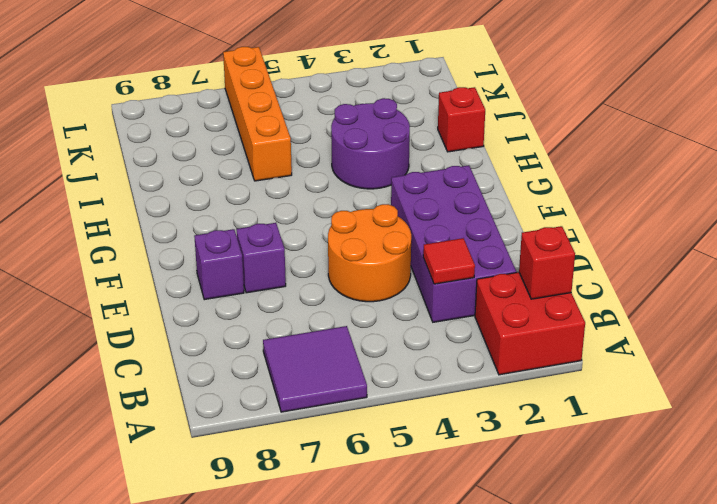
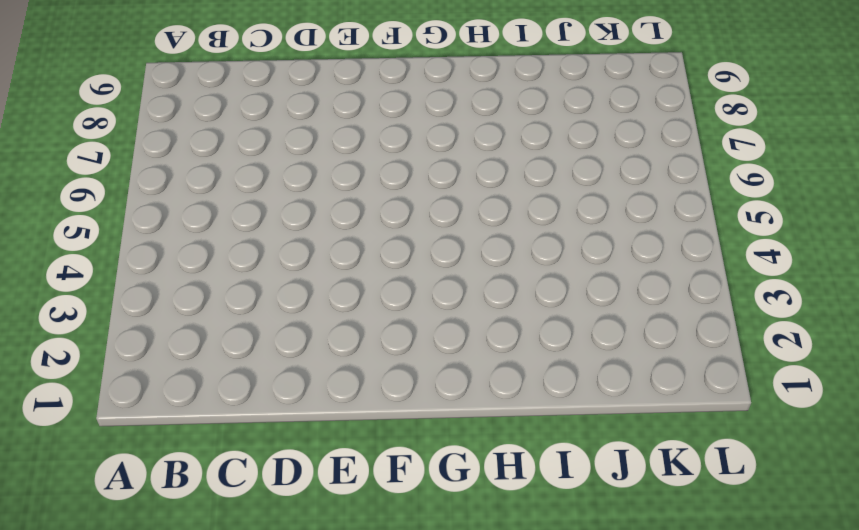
none -> red 2x2 brick [475,272,585,375]
none -> purple 2x2 tile [263,326,367,412]

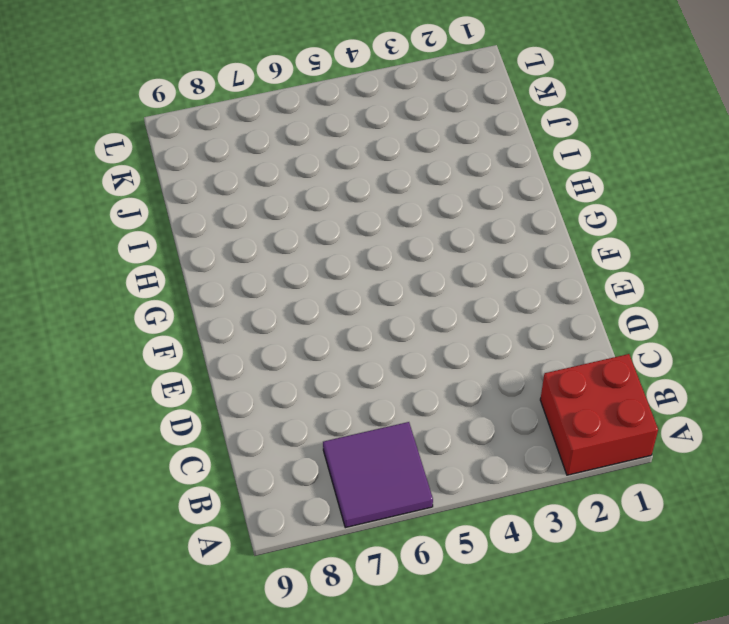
none -> purple 2x4 brick [391,165,516,322]
none -> orange 2x2 round brick [328,204,411,302]

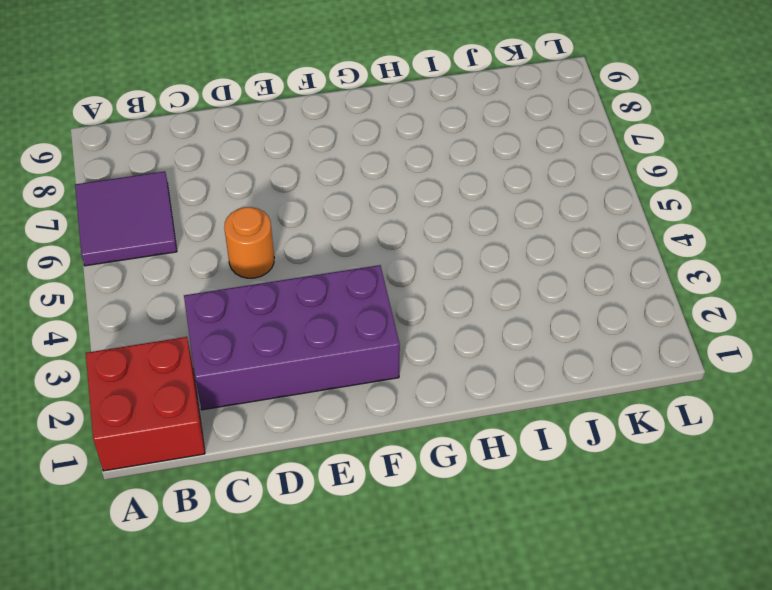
orange 1x1 round brick [224,207,274,278] -> orange 2x2 round brick [328,204,411,302]
none -> purple 1x1 brick [236,223,286,293]
none -> purple 1x1 brick [194,229,244,300]

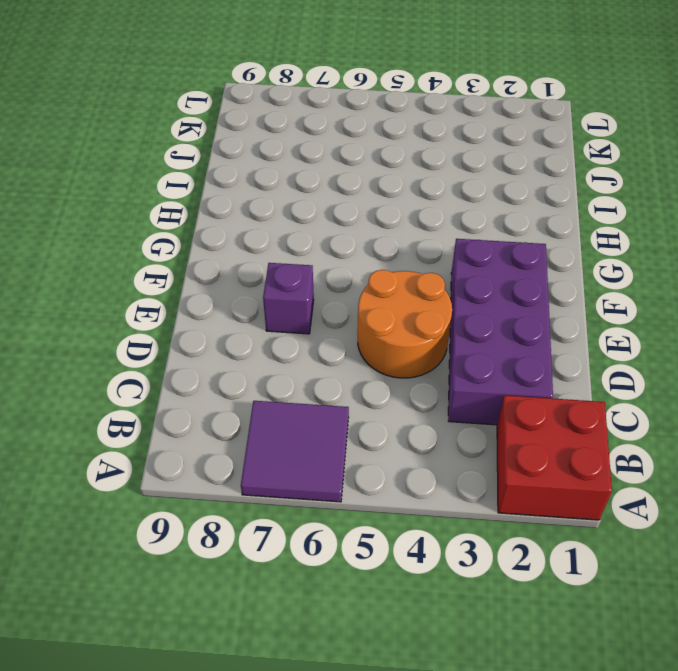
none -> purple 1x1 brick [194,229,244,300]
none -> purple 2x2 round brick [331,98,410,189]

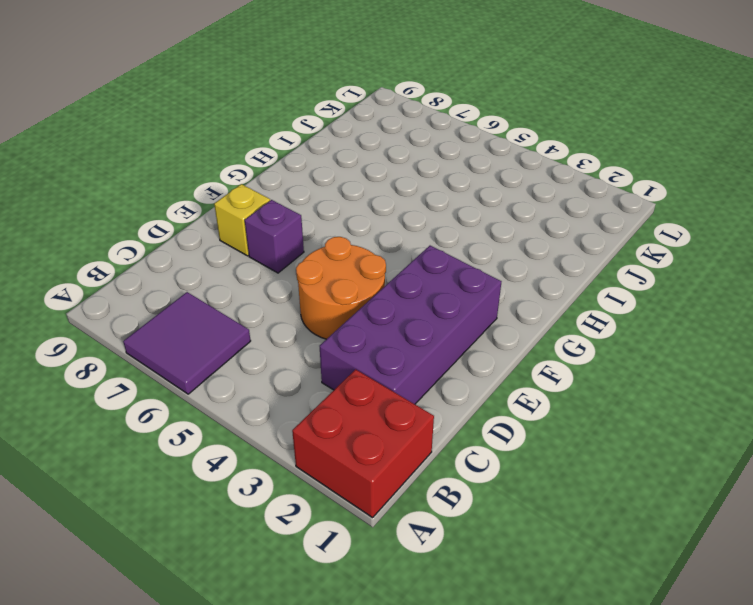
yellow 1x1 brick [214,184,270,256] -> purple 1x1 brick [194,229,244,300]
none -> purple 2x2 round brick [331,98,410,189]
none -> red 1x1 brick [438,87,485,152]

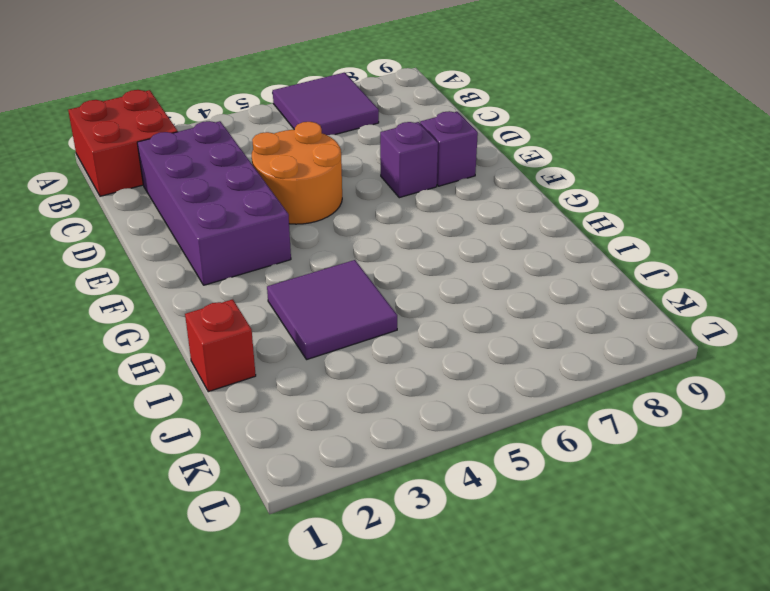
purple 2x2 tile [267,260,397,360] -> purple 2x2 round brick [331,98,410,189]
none -> orange 1x4 brick [223,47,292,181]
none -> red 1x1 brick [519,226,575,299]

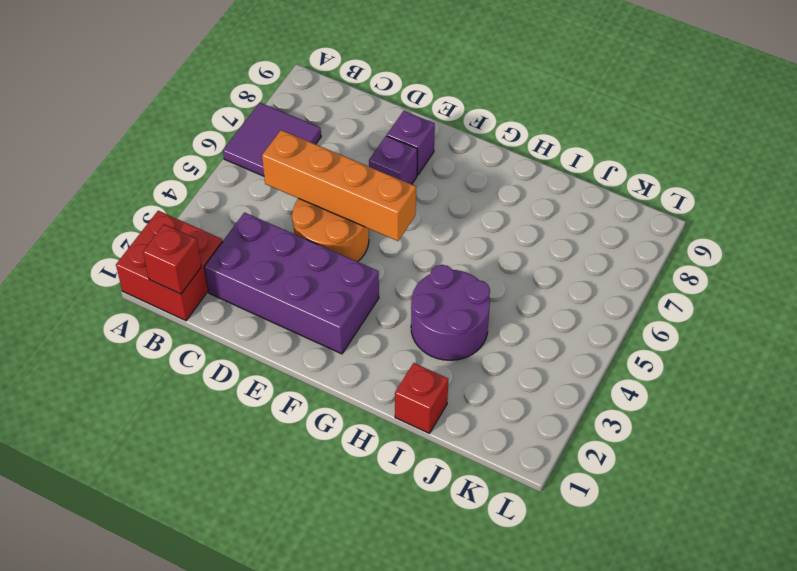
orange 1x4 brick [262,130,416,241] -> orange 1x4 brick moved to [223,47,292,181]
none -> red 1x1 tile [423,238,475,284]

